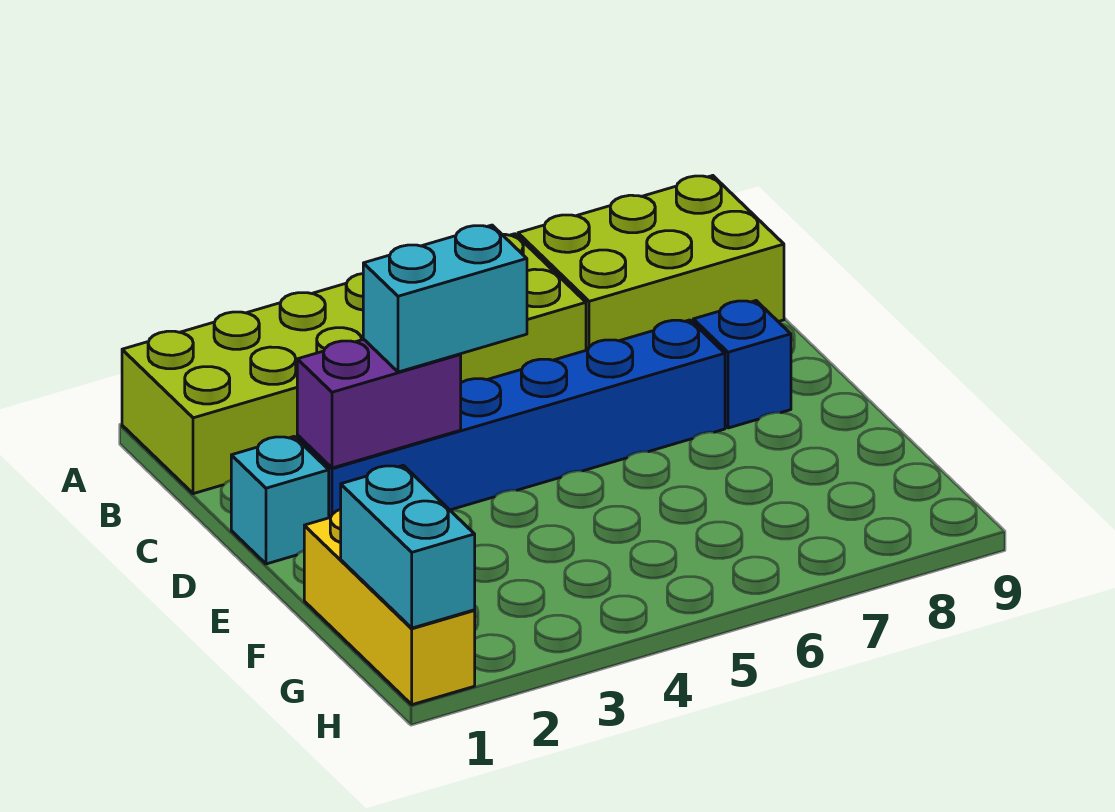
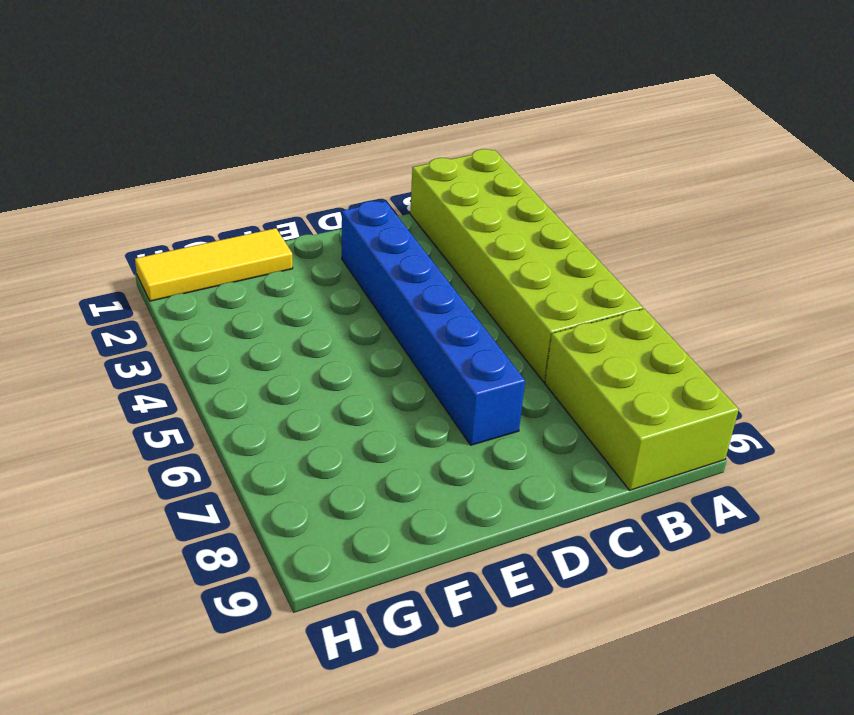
yellow 1x3 tile [135,228,293,301] -> yellow 1x3 brick [304,509,475,705]
none -> cyan 1x1 brick [231,437,329,564]
none -> blue 1x1 brick [693,301,791,428]

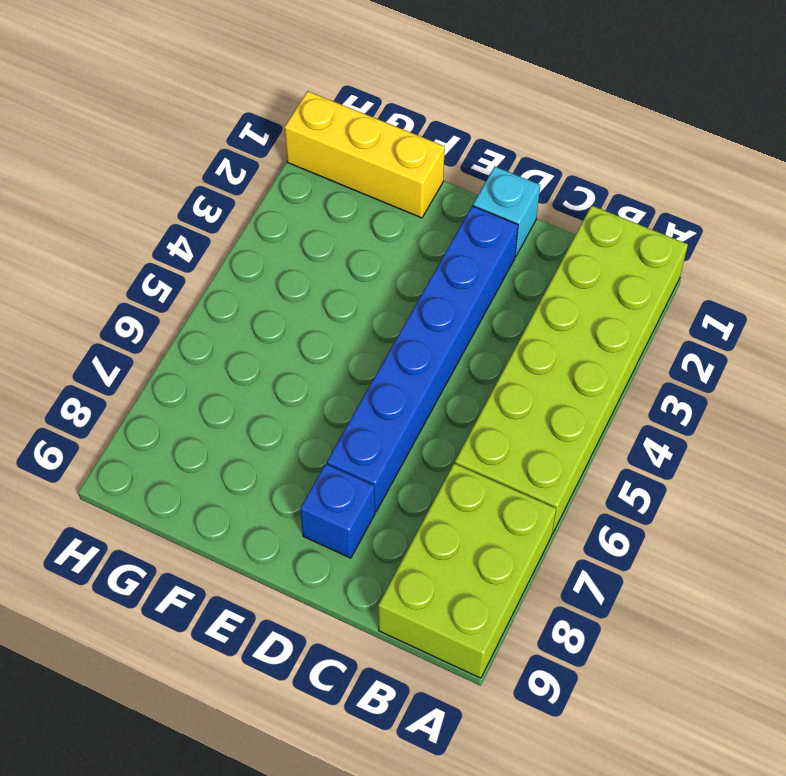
none -> purple 1x2 brick [297,339,461,468]
none -> cyan 1x2 brick [341,465,475,628]

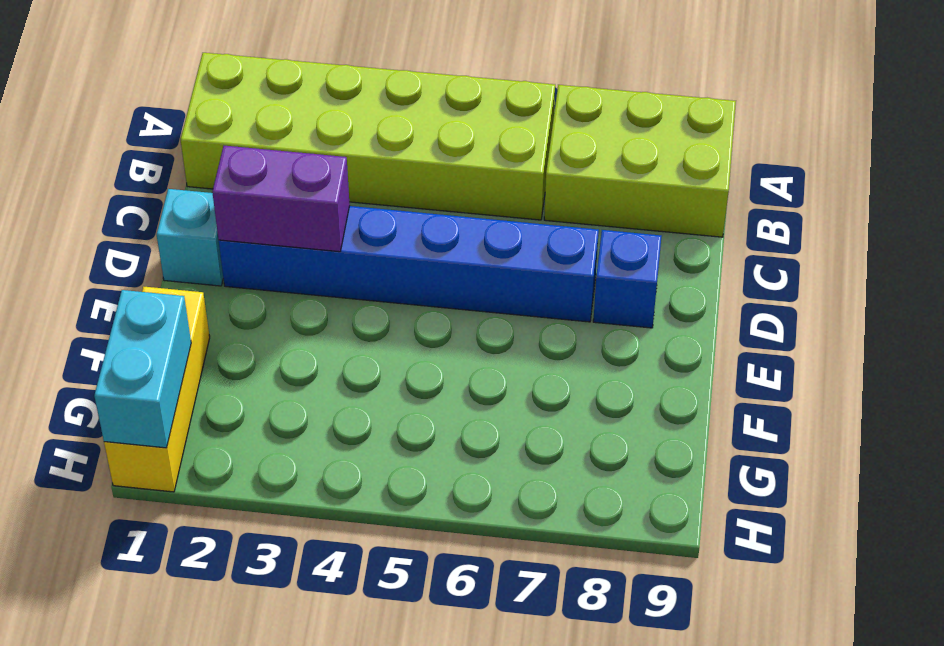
none -> cyan 1x2 brick [363,225,527,372]

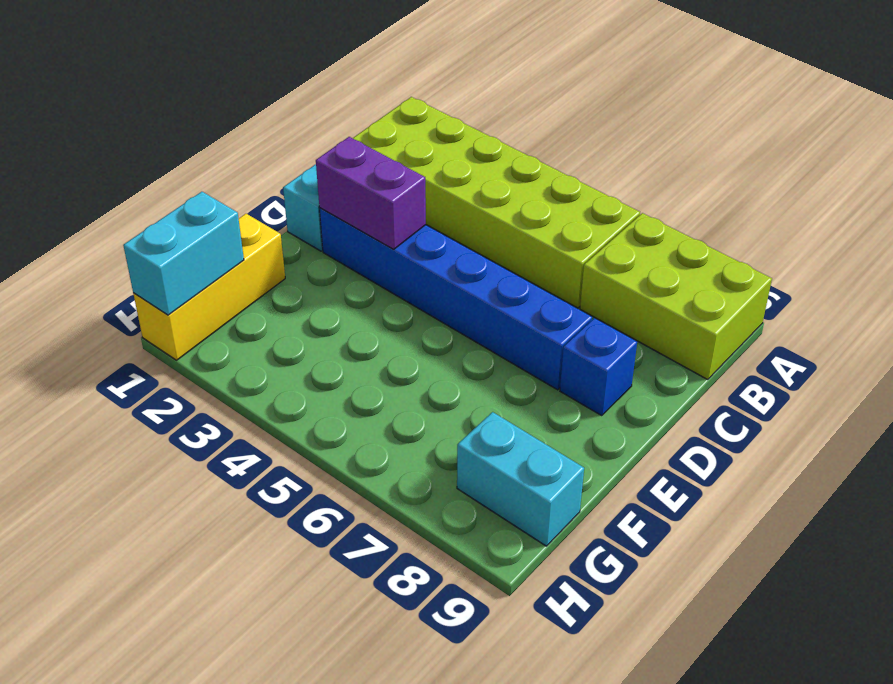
cyan 1x2 brick [457,412,584,546] -> cyan 1x2 brick moved to [363,225,527,372]

